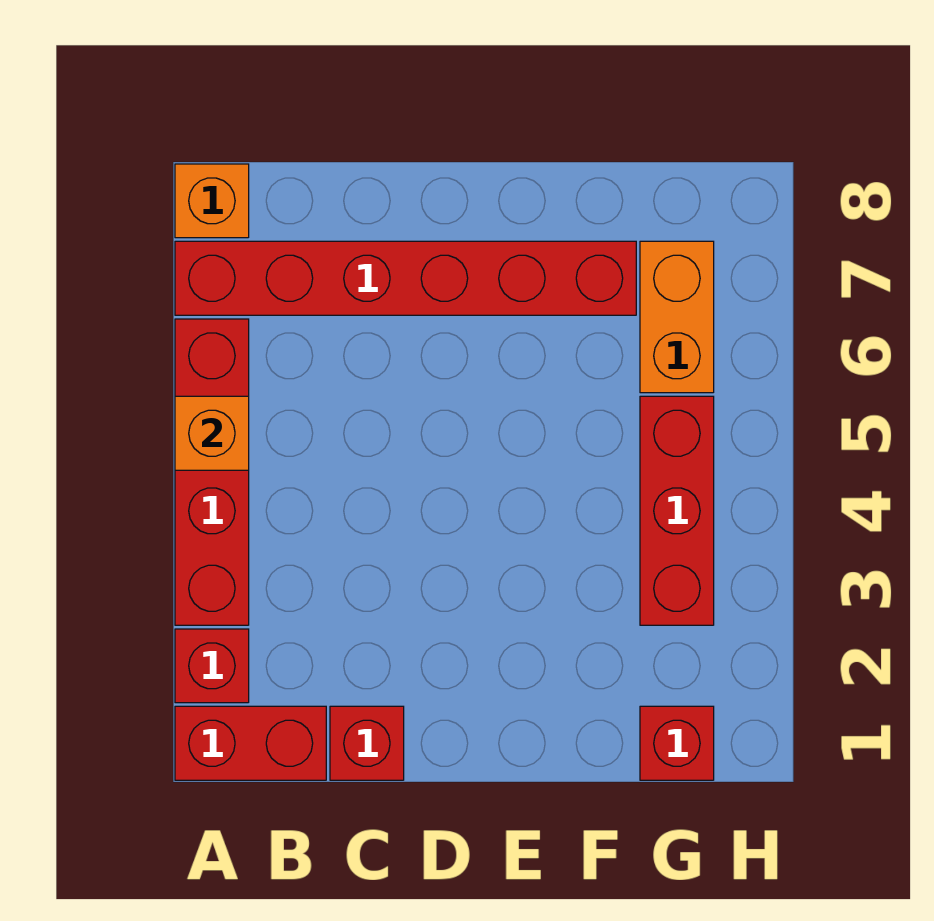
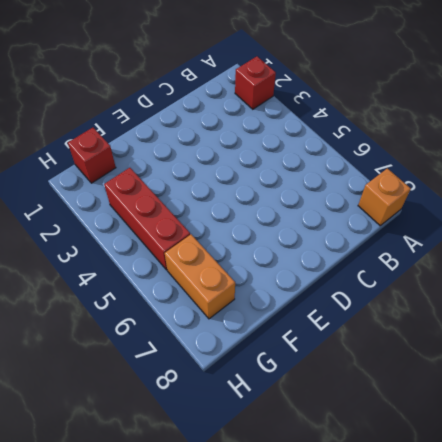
none -> red 1x2 brick [175,706,326,780]
none -> red 1x4 brick [175,319,249,625]

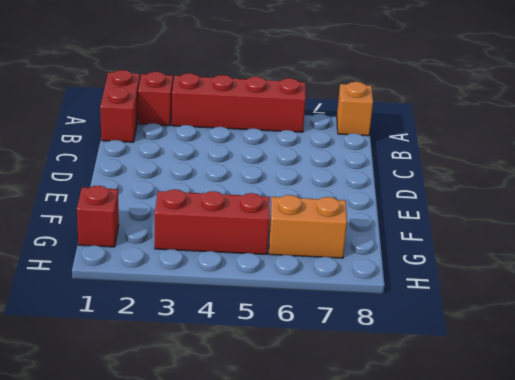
none -> red 1x6 brick [175,241,636,315]
none -> red 1x1 brick [330,706,404,780]

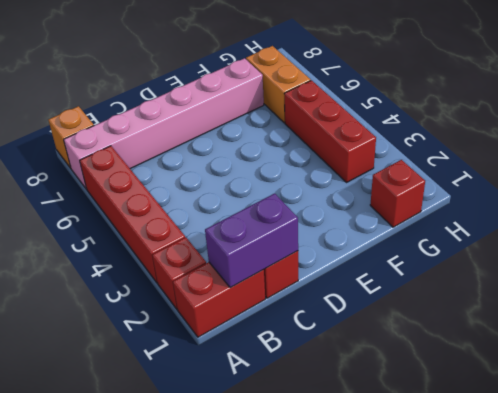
pink 1x6 brick [64,58,264,189] -> red 1x6 brick [175,241,636,315]
purple 1x2 brick [205,193,298,288] -> none
none -> orange 1x1 brick [175,396,249,470]

